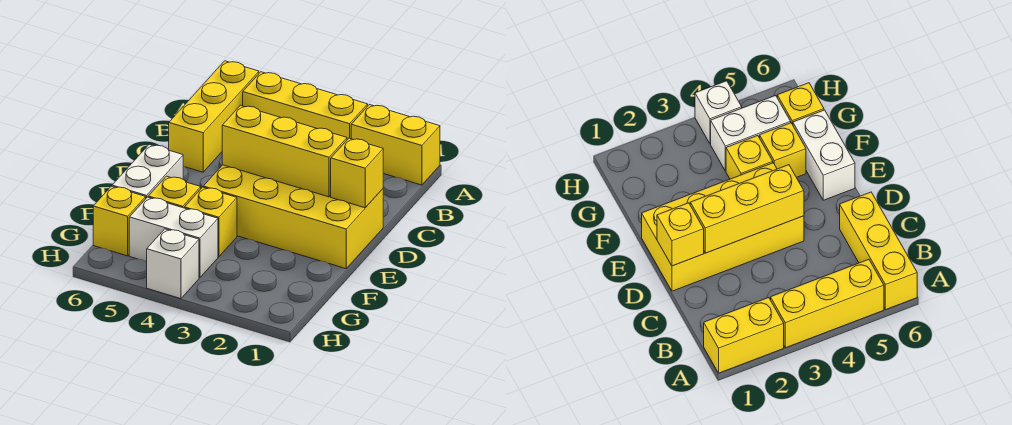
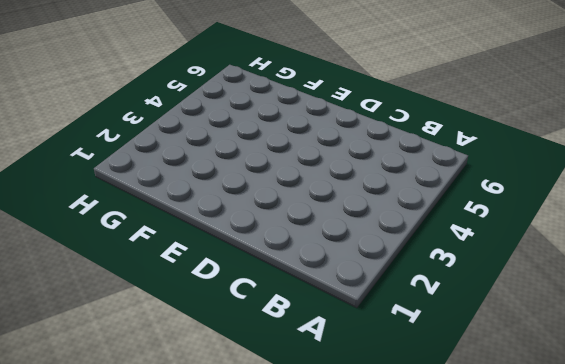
none -> yellow 1x2 brick [351,105,440,185]
none -> yellow 1x3 brick [243,72,368,140]
none -> yellow 1x3 brick [169,61,259,172]

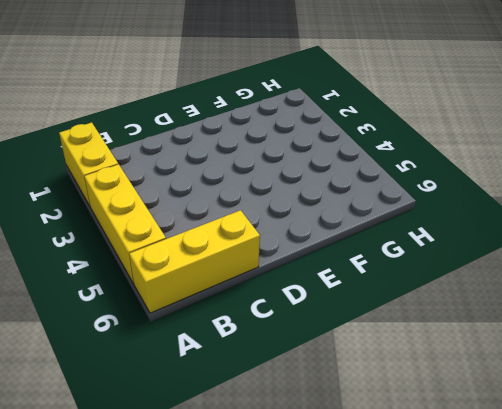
none -> yellow 2x4 brick [203,165,383,269]
none -> white 1x2 brick [112,145,183,198]
none -> yellow 1x1 brick [184,187,237,257]

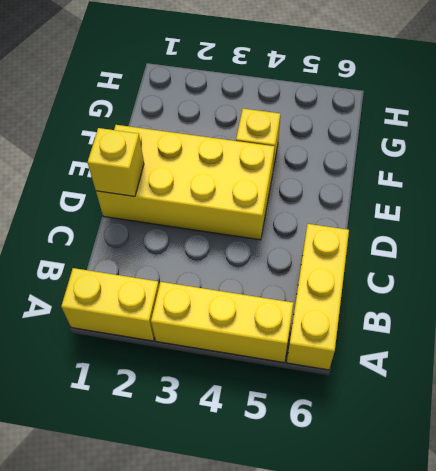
none -> white 1x2 brick [112,145,183,198]
none -> yellow 1x1 brick [148,176,201,208]
none -> white 1x2 brick [129,197,218,278]

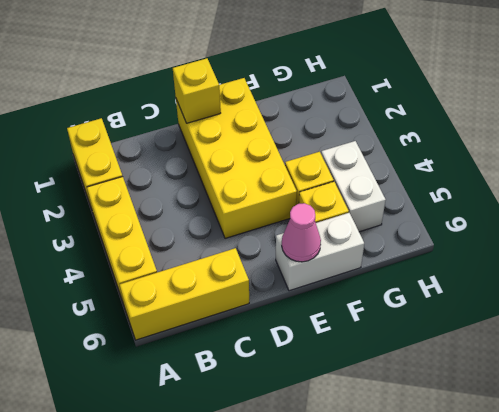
pink 1x1 cone [282,203,321,262] -> none
none -> yellow 1x1 brick [93,186,146,256]
none -> white 1x1 brick [147,229,199,299]
none -> yellow 1x3 brick [222,105,347,197]

